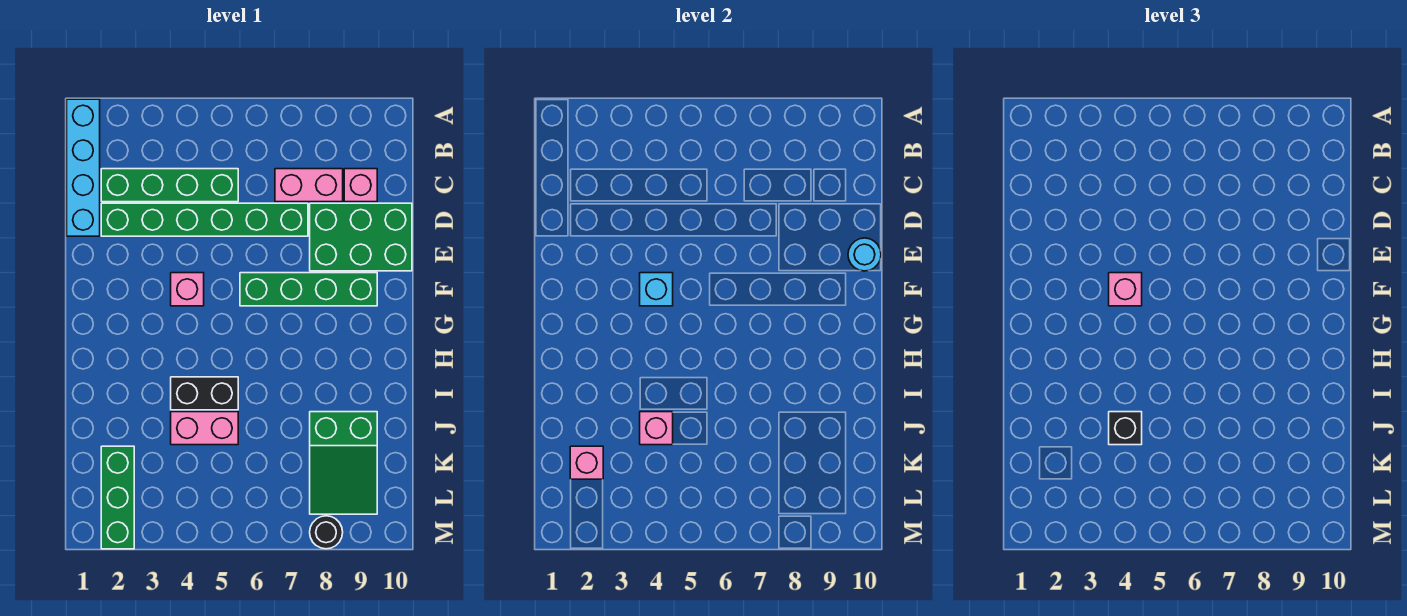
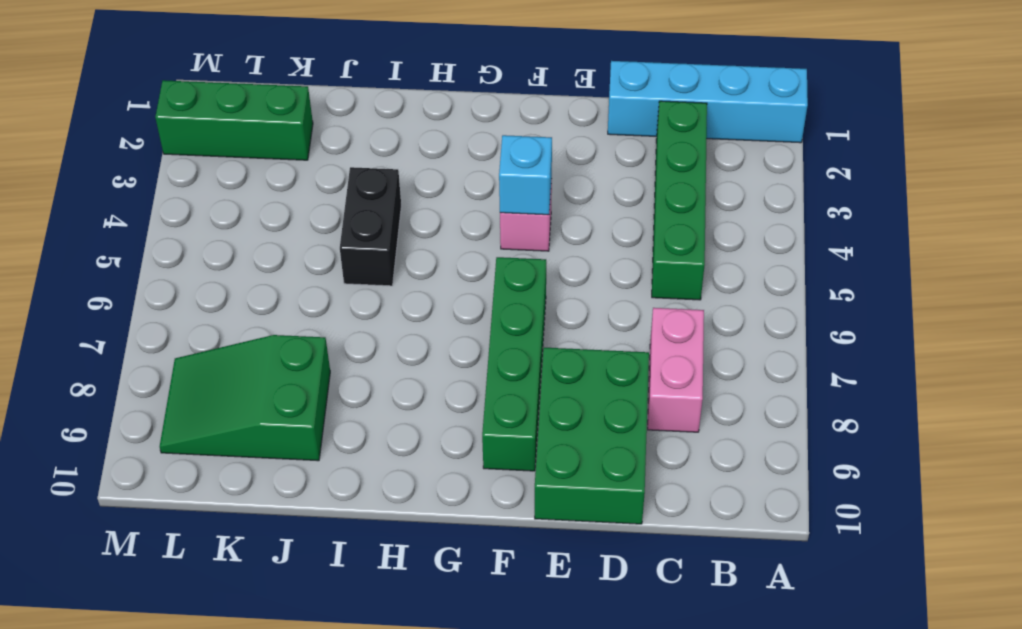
none -> pink 1x1 brick [344,169,377,202]
none -> green 1x6 brick [101,203,308,236]
none -> pink 1x2 brick [171,412,238,445]

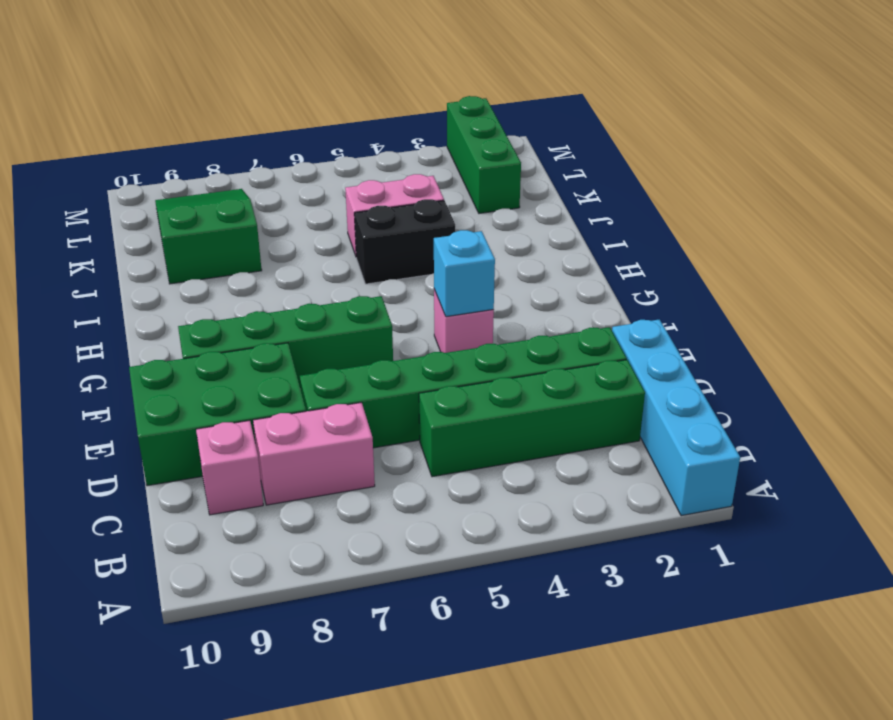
none -> black 1x1 round brick [310,516,343,549]
none -> cyan 1x1 round brick [848,238,881,271]
none -> pink 1x1 brick [640,412,673,445]

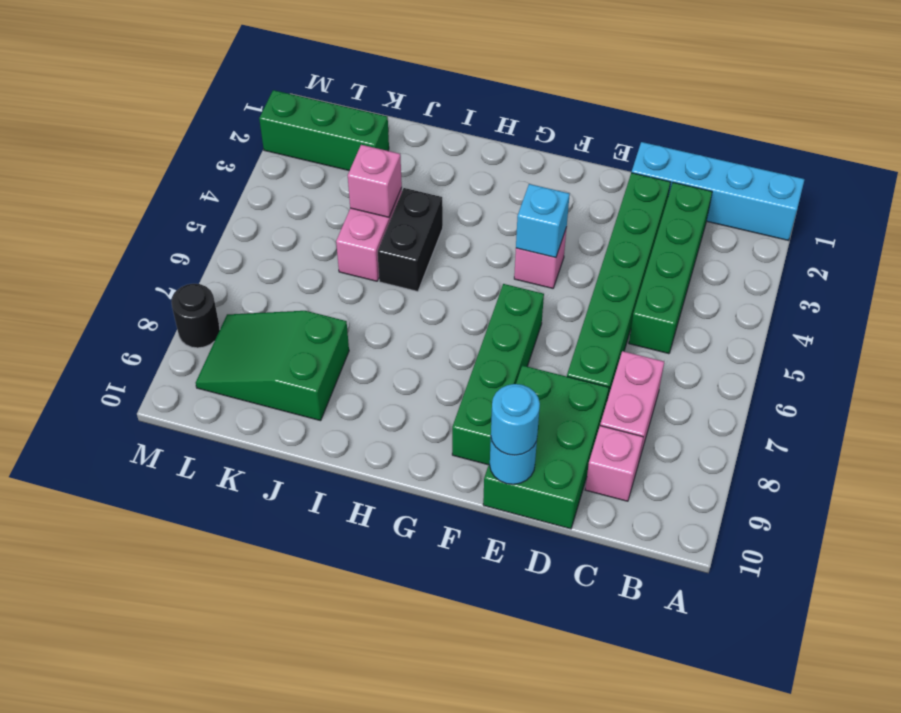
cyan 1x1 round brick [491,384,540,455] -> none
none -> pink 1x1 brick [570,446,603,479]
none -> pink 1x1 brick [1109,273,1142,306]
none -> black 1x1 brick [1109,412,1142,445]

